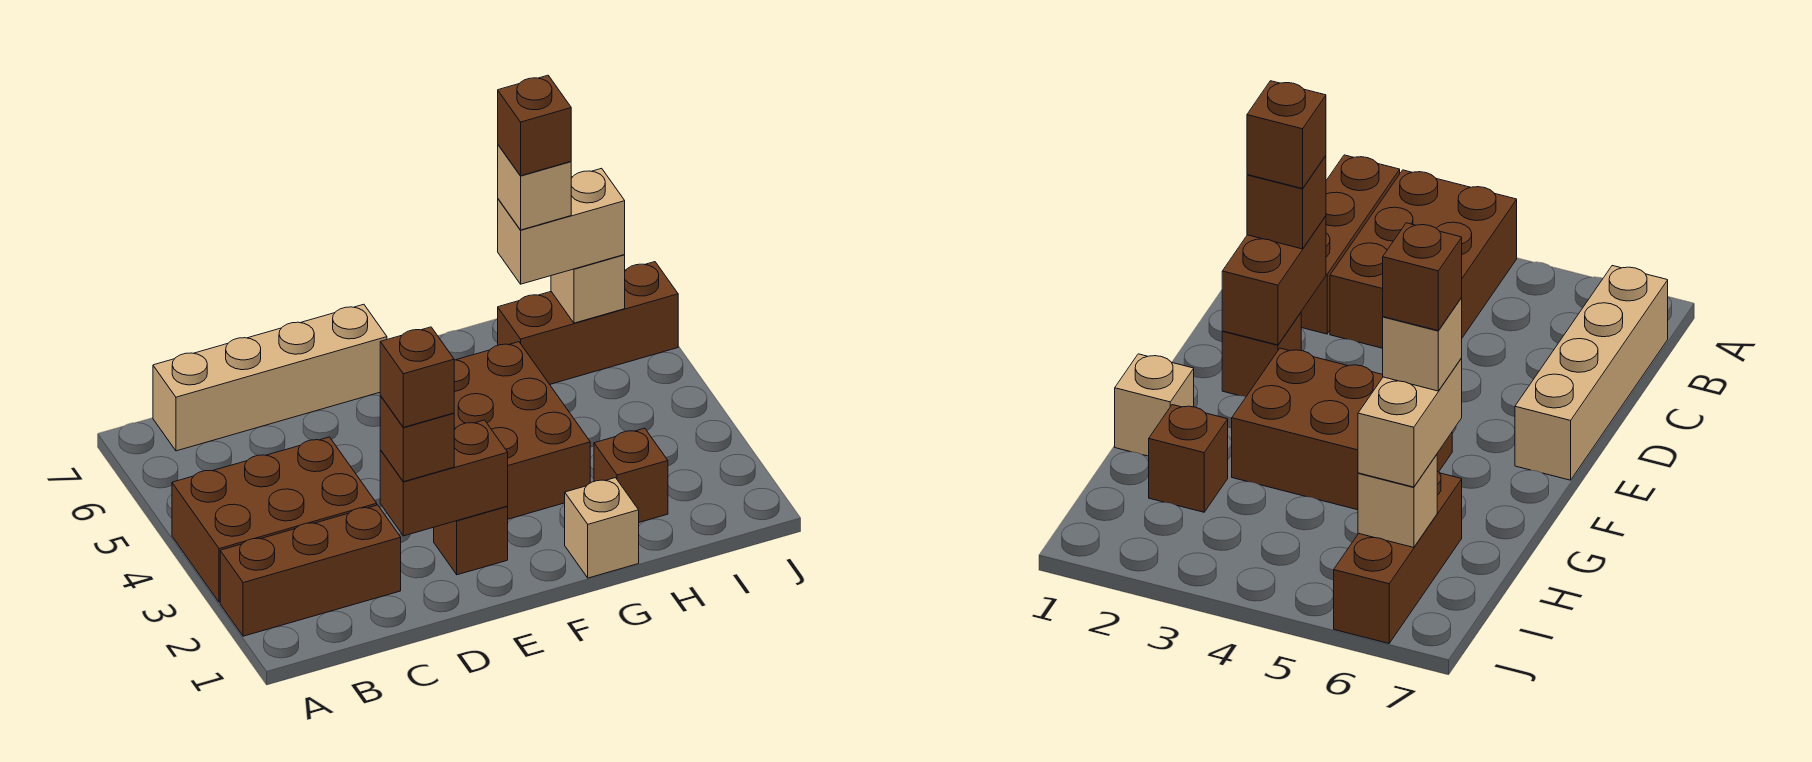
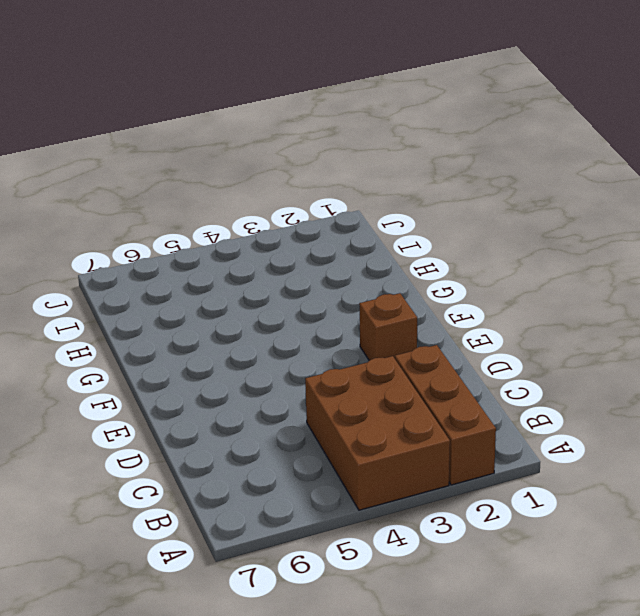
none -> tan 1x4 brick [153,304,387,451]
none -> brown 2x3 brick [454,342,590,519]
none -> tan 1x1 brick [565,478,639,578]

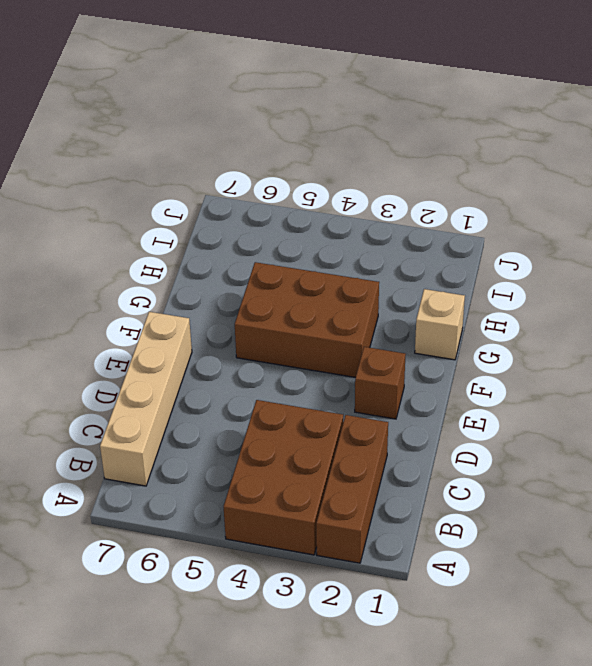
none -> brown 1x1 brick [594,428,668,522]
none -> brown 1x3 brick [498,262,678,384]
none -> brown 1x2 brick [380,420,508,536]

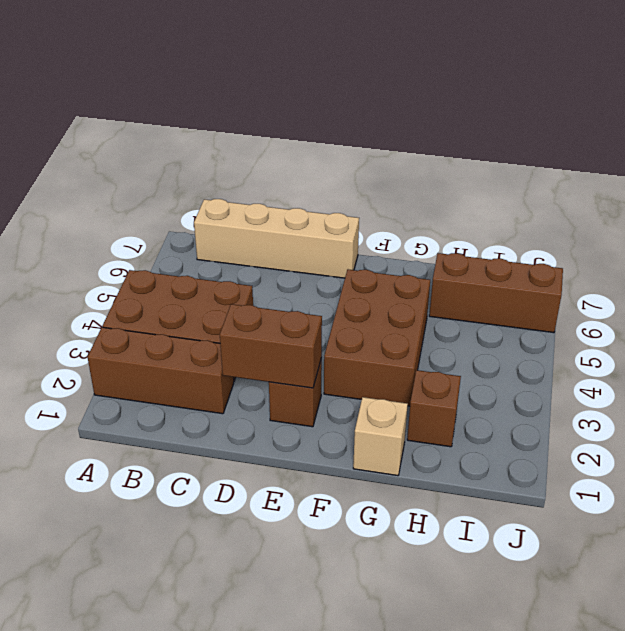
none -> tan 1x1 brick [551,255,625,323]
none -> brown 1x1 brick [380,396,454,482]
none -> tan 1x2 brick [498,168,625,284]

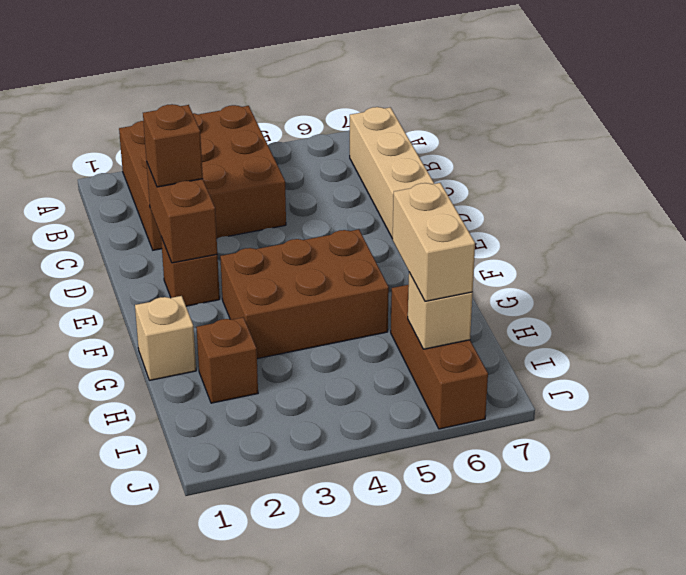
none -> brown 1x1 brick [380,327,454,427]
none -> tan 1x1 brick [498,145,571,230]
none -> brown 1x1 brick [498,75,571,176]

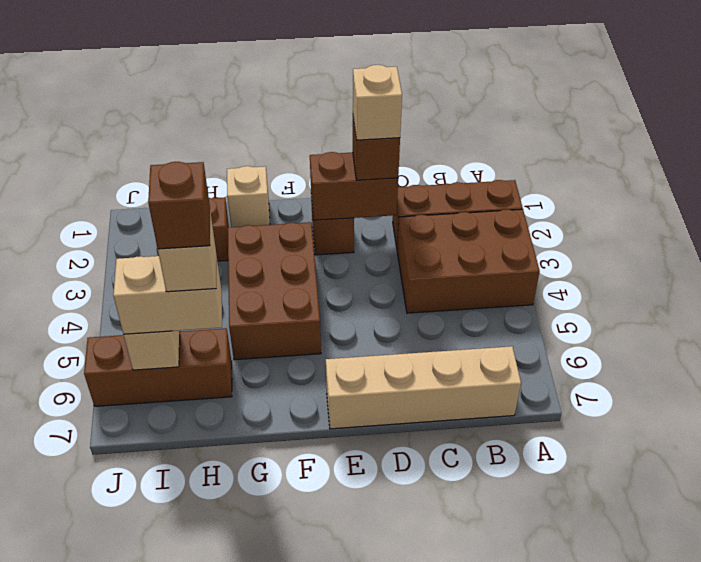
tan 1x1 brick [353,65,402,140] -> brown 1x1 brick [380,327,454,427]

